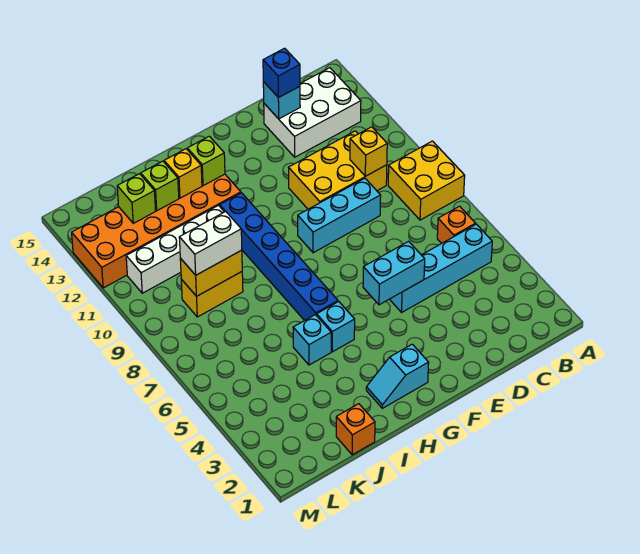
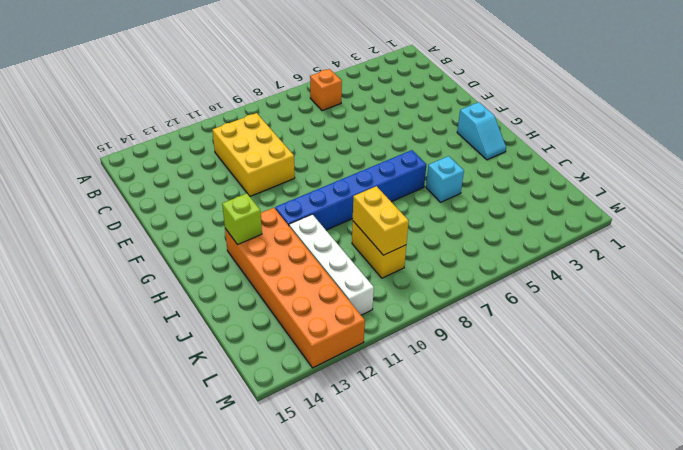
none -> yellow 2x2 brick [388,141,465,220]
none -> cyan 1x4 brick [390,224,492,312]
none -> white 2x3 brick [264,68,361,157]

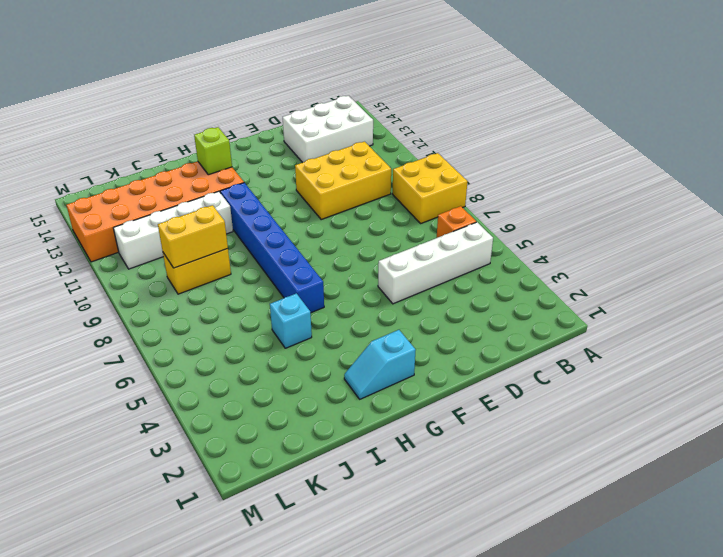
white 1x4 brick [378,222,493,304] -> cyan 1x4 brick [390,224,492,312]
none -> cyan 1x3 brick [298,178,381,253]
none -> cyan 1x1 brick [317,302,355,352]
none -> orange 1x1 brick [336,404,375,455]

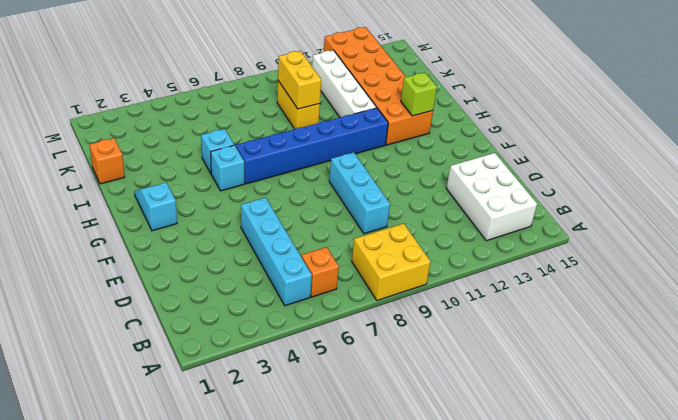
none -> yellow 2x3 brick [289,131,387,209]
none -> yellow 1x1 brick [350,127,387,176]
none -> cyan 1x1 brick [263,82,300,119]

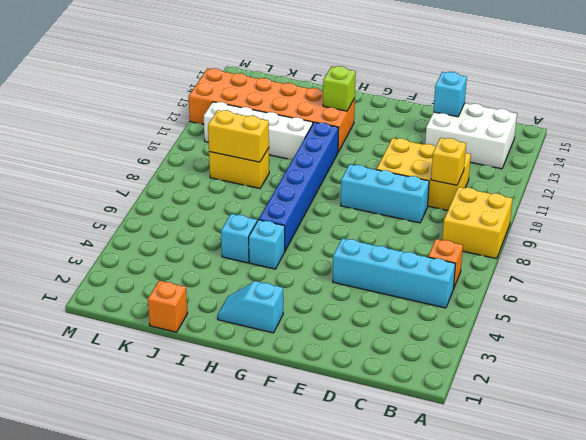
none -> cyan 1x2 brick [363,241,425,305]
none -> yellow 1x1 brick [164,149,202,198]
none -> lime 1x1 brick [141,161,179,211]

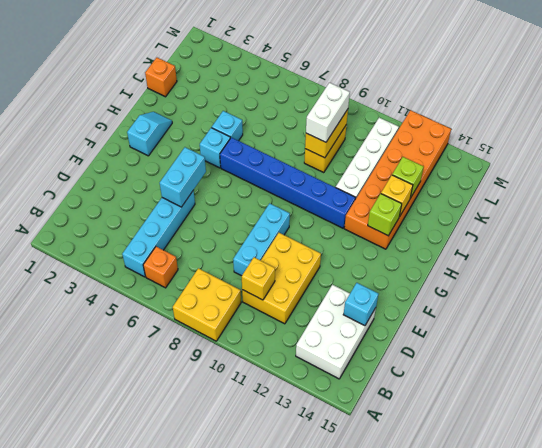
none -> lime 1x1 brick [117,174,156,223]
none -> blue 1x1 brick [263,48,300,98]

